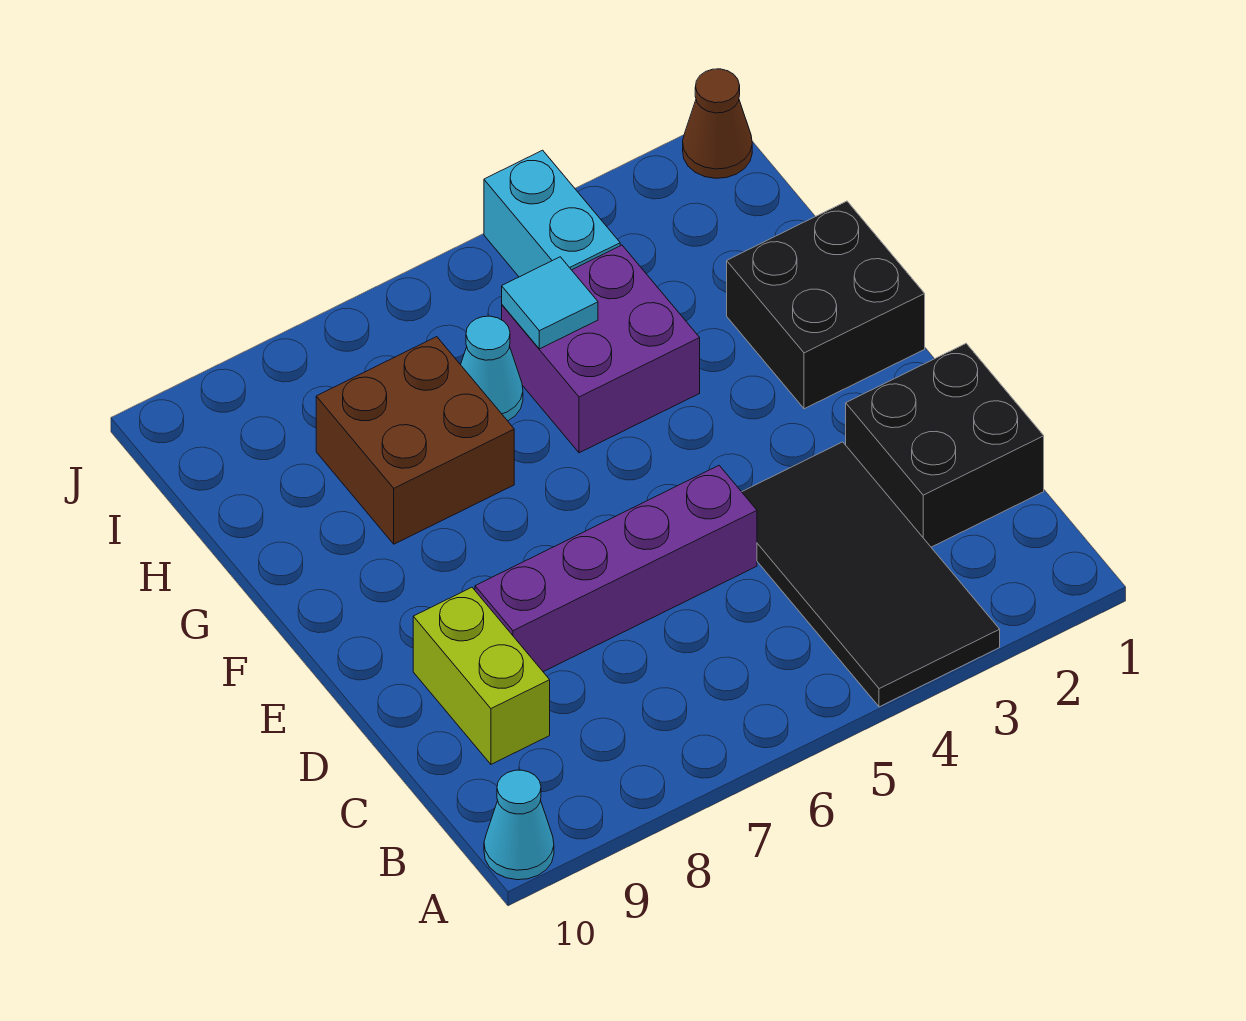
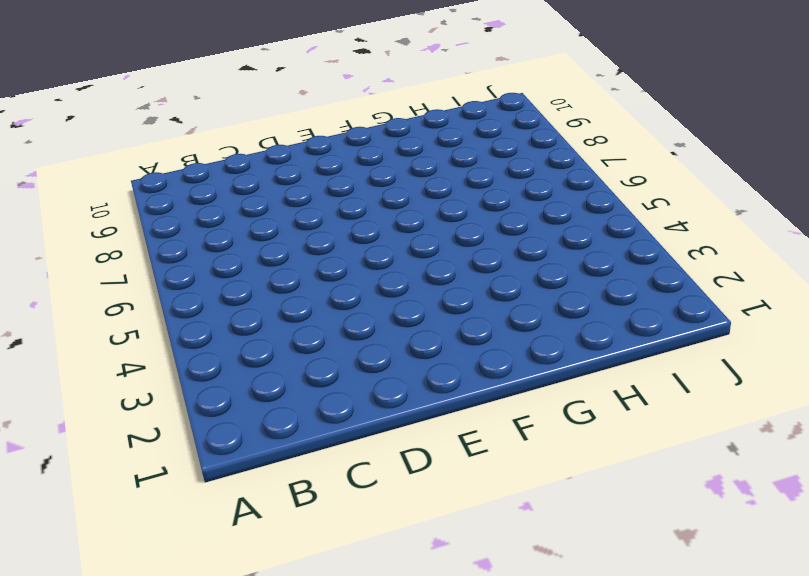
none -> black 2x4 tile [742,442,1000,707]
none -> cyan 1x1 cone [484,770,554,880]
none -> black 2x2 brick [846,344,1044,547]

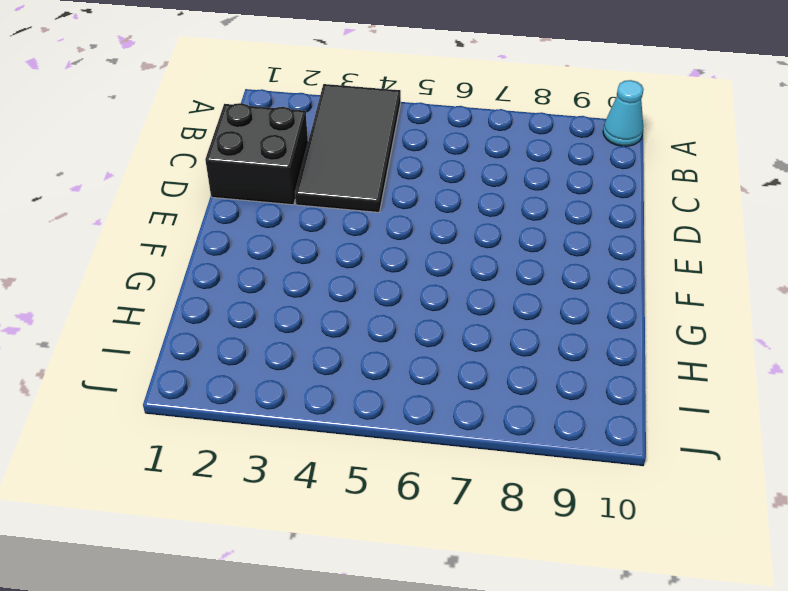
none -> lime 1x2 brick [413,587,550,764]
none -> purple 1x4 brick [475,466,757,672]
none -> black 2x2 brick [727,201,925,409]

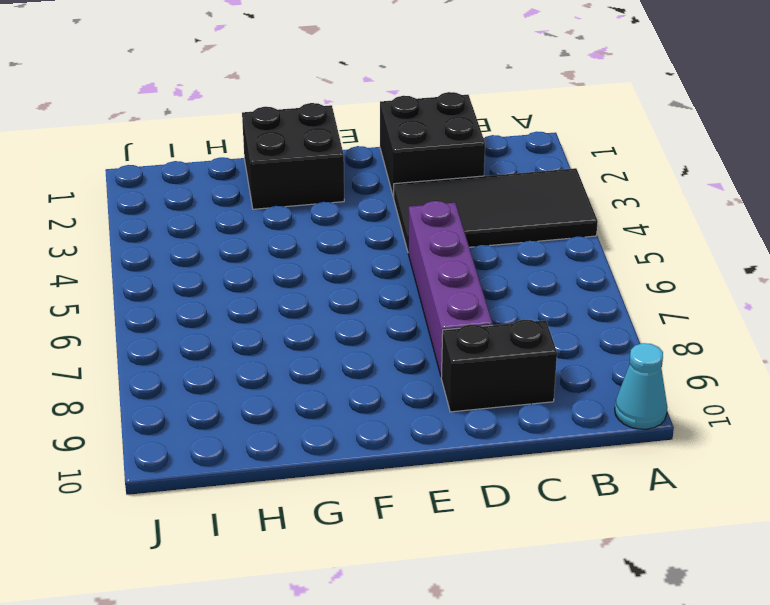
black 1x2 brick [441,319,557,412] -> lime 1x2 brick [413,587,550,764]
none -> purple 2x2 brick [502,245,700,453]
none -> brown 2x2 brick [316,337,514,544]
none -> cyan 1x1 cone [461,316,523,421]

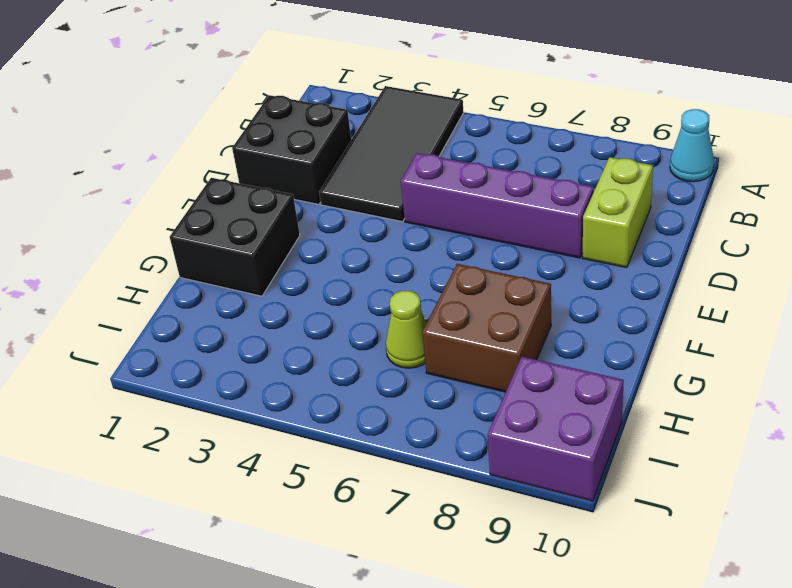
lime 1x1 cone [386,291,427,368] -> cyan 1x1 cone [461,316,523,421]
purple 2x2 brick [488,357,624,501] -> purple 2x2 brick moved to [502,245,700,453]
none -> cyan 1x2 brick [484,150,620,277]
none -> brown 1x1 cone [683,69,752,178]
none -> cyan 1x1 tile [502,257,598,349]

